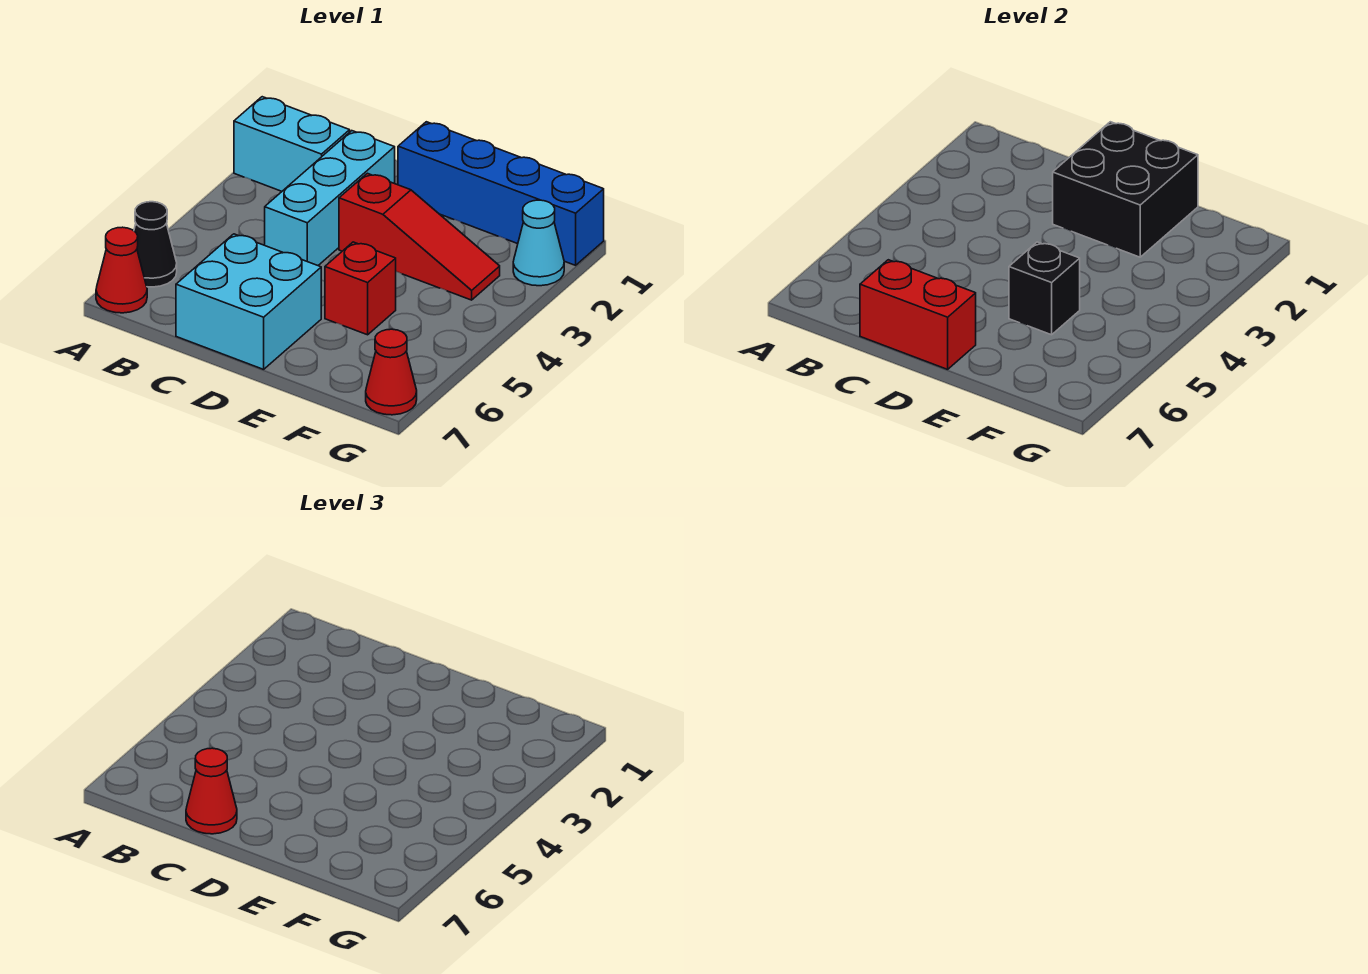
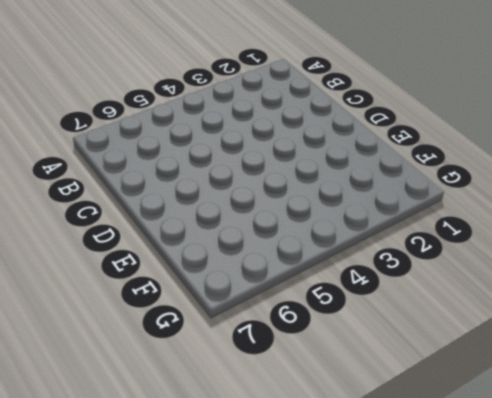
none -> cyan 1x2 brick [234,97,350,191]
none -> black 1x1 cone [134,202,177,287]
none -> red 1x1 cone [96,227,147,313]

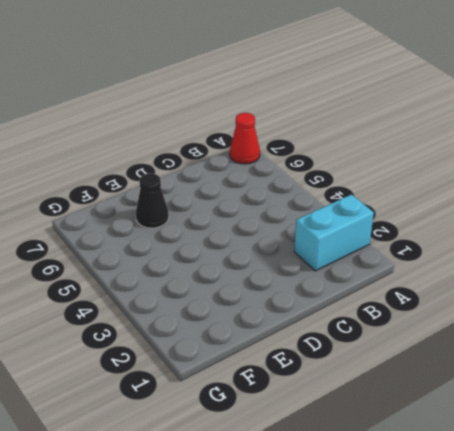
black 1x1 cone [136,173,169,228] -> black 1x1 cone moved to [134,202,177,287]
none -> cyan 1x3 brick [265,131,395,265]
none -> cyan 2x2 brick [176,234,321,369]
none -> blue 1x4 brick [398,122,604,265]

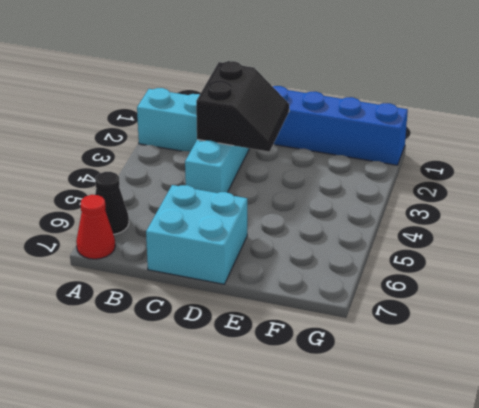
black 2x2 slope [196,61,289,152] -> black 2x2 brick [1053,122,1198,257]
none -> red 1x3 slope [339,173,500,300]
none -> red 1x1 brick [325,242,396,335]
none -> cyan 1x1 cone [513,200,564,286]

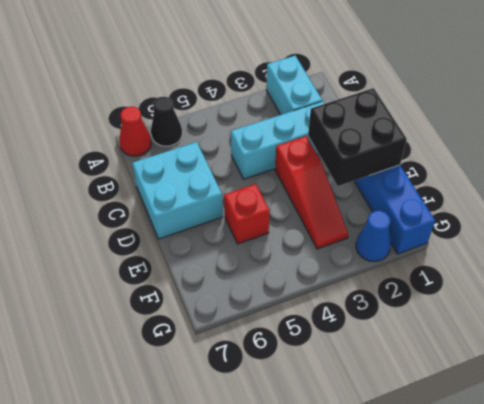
blue 1x1 cone [356,211,391,262] -> cyan 1x1 cone [513,200,564,286]
none -> red 1x1 cone [366,329,417,415]
none -> red 1x2 brick [860,260,976,369]
none -> black 1x1 brick [1009,242,1080,335]

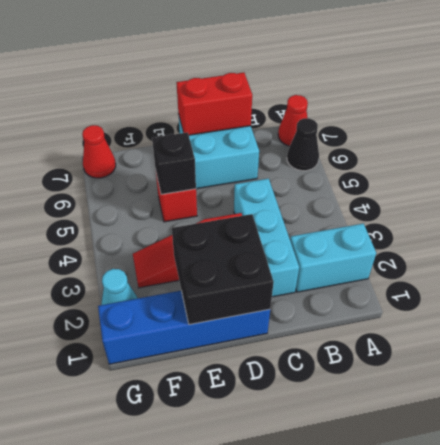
none -> red 1x1 cone [186,748,237,834]

